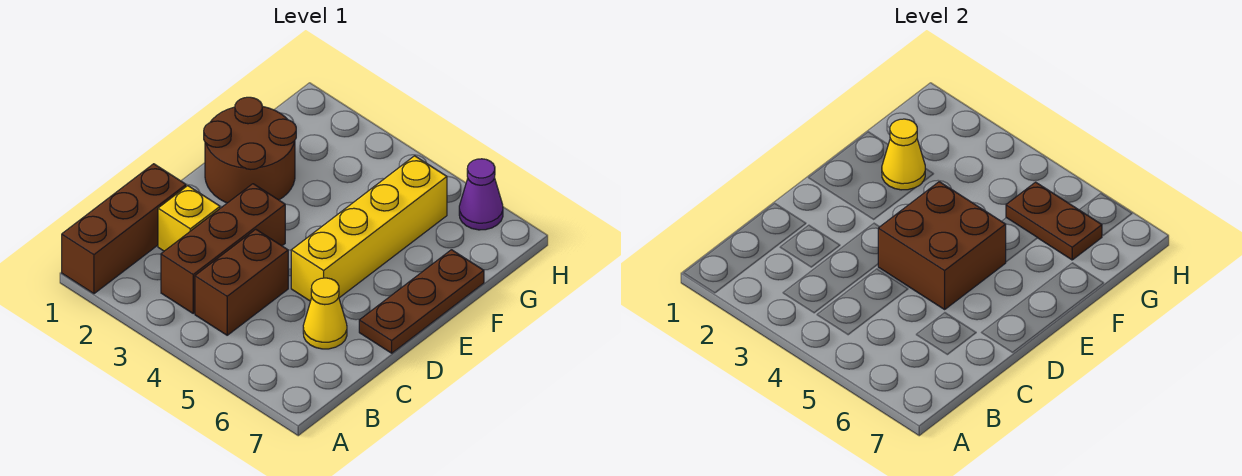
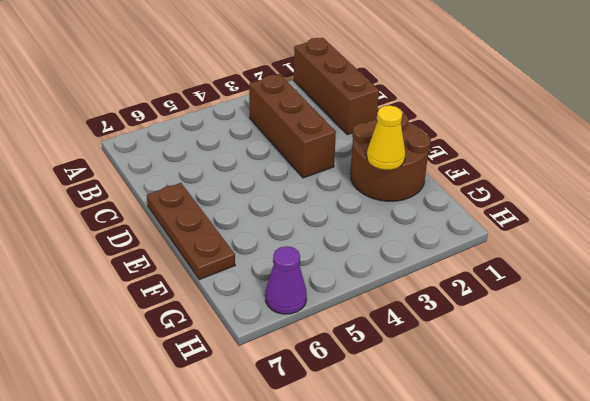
none -> brown 1x2 brick [195,229,288,335]
none -> yellow 1x1 brick [158,186,220,251]
none -> yellow 1x1 cone [303,278,347,349]

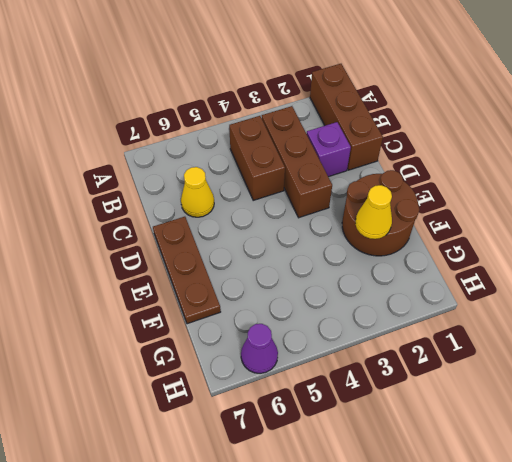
purple 1x1 brick [307,122,351,177] -> yellow 1x1 brick [158,186,220,251]
none -> yellow 1x4 brick [291,156,447,301]
none -> brown 2x2 brick [878,182,1006,309]
none -> brown 1x2 plate [1006,182,1102,260]

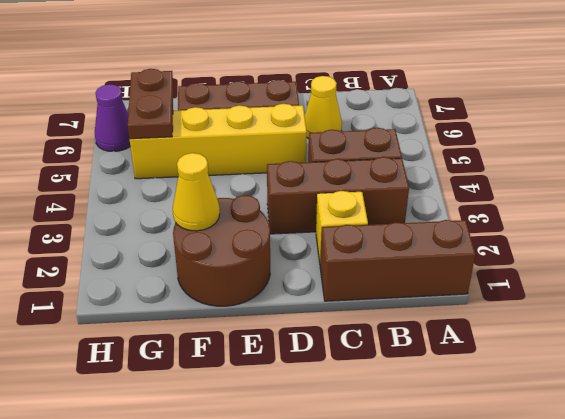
none -> brown 2x2 brick [878,182,1006,309]

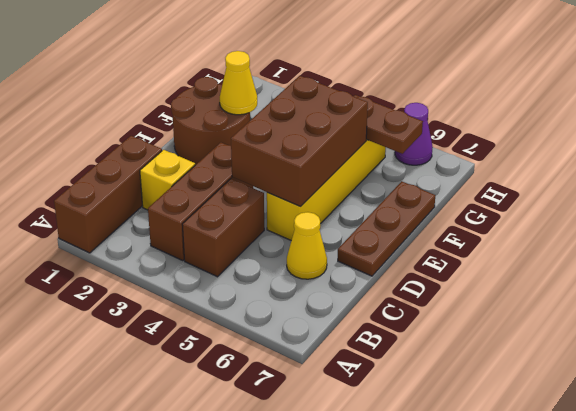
brown 2x3 brick [231,76,368,207] -> brown 2x2 brick [878,182,1006,309]

